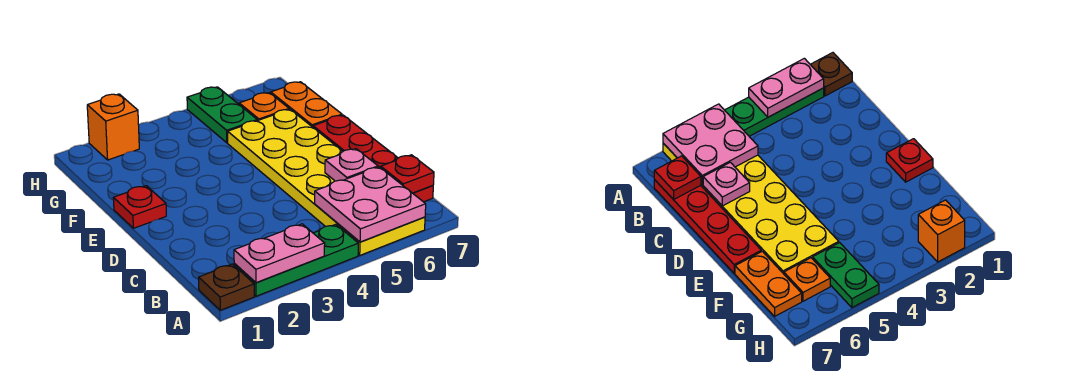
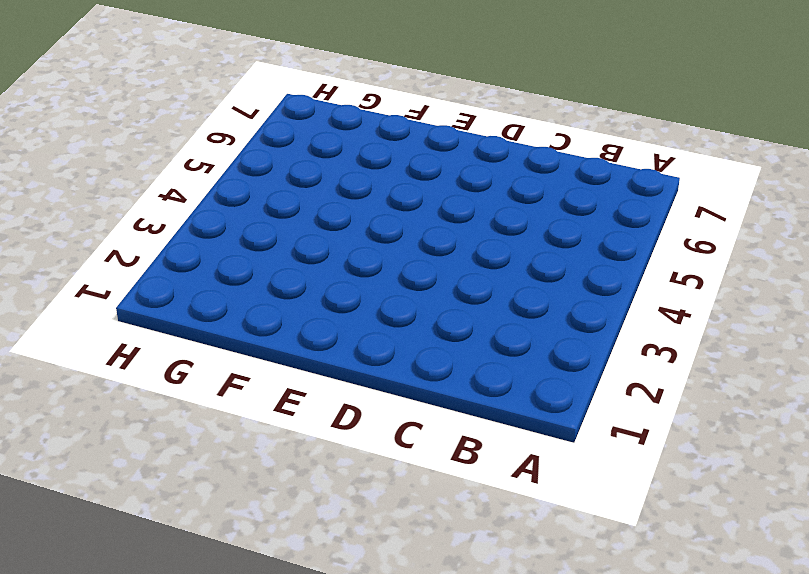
none -> brown 1x1 plate [199,264,254,310]
none -> green 1x3 plate [234,224,358,296]
none -> yellow 2x6 plate [228,109,425,255]

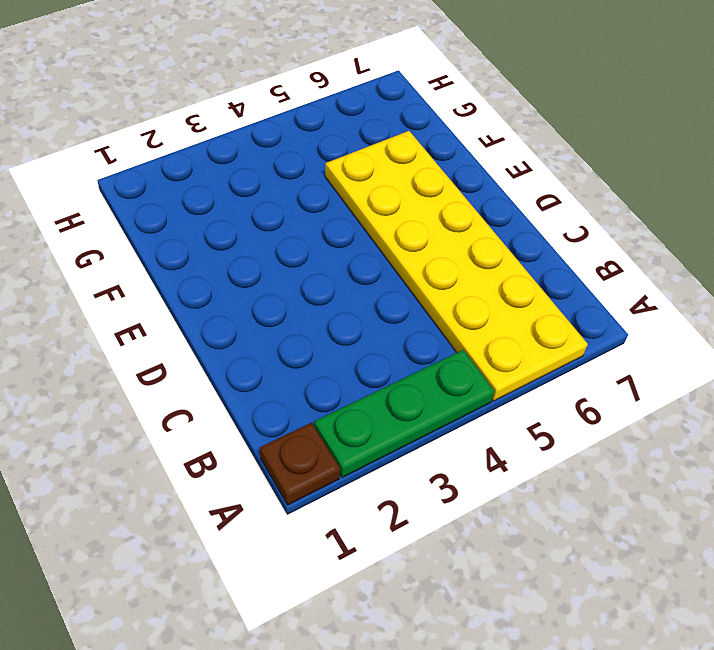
none -> red 1x4 plate [313,115,433,202]
none -> red 1x1 plate [113,186,166,228]
none -> orange 1x2 plate [271,82,342,127]

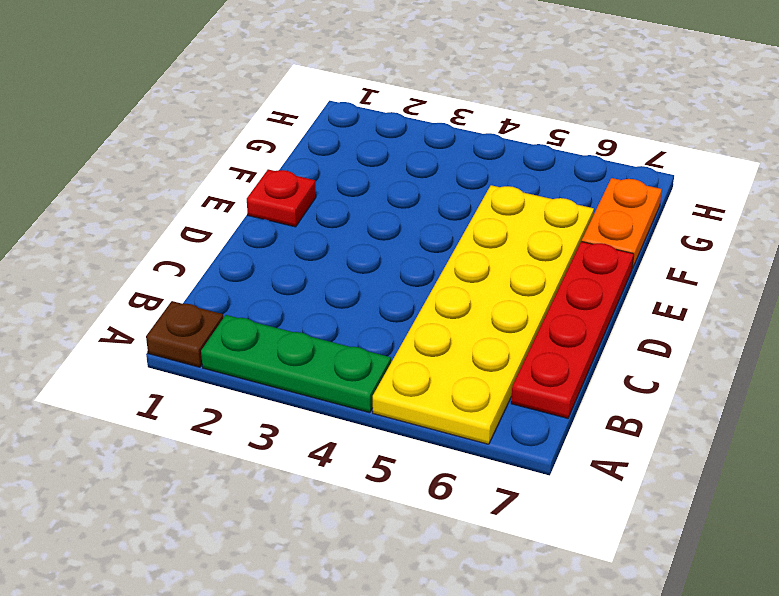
none -> green 1x2 plate [187,87,257,143]
none -> orange 1x1 plate [239,93,289,121]
none -> orange 1x1 brick [87,94,139,160]

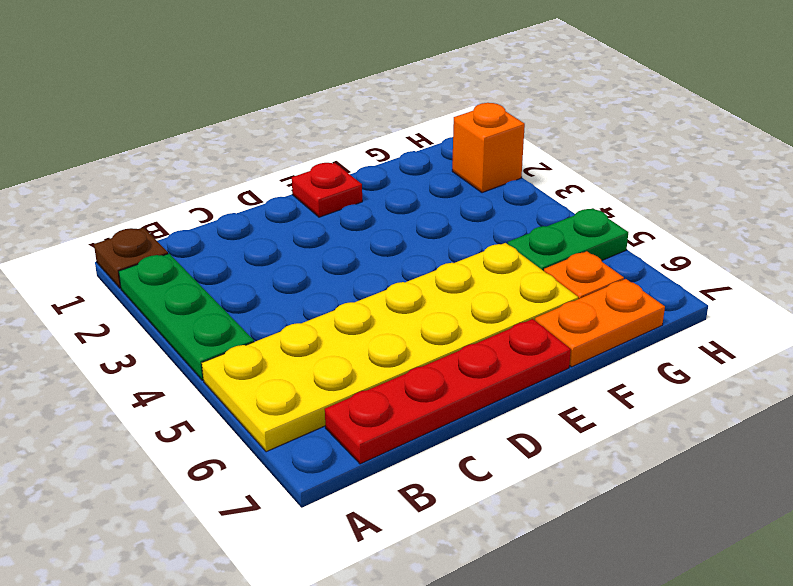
none -> pink 1x2 plate [234,224,325,283]
none -> pink 2x2 plate [315,167,426,242]
none -> red 1x1 plate [381,155,434,193]

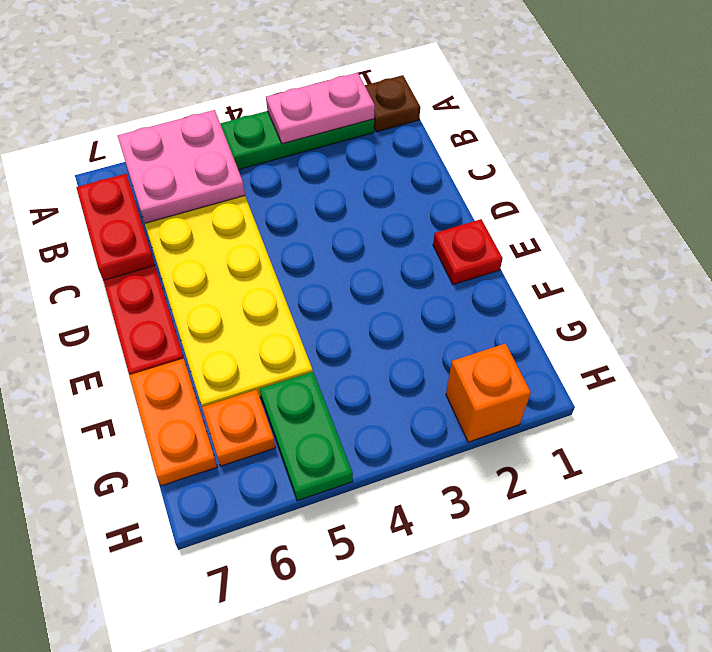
red 1x2 plate [76,174,155,280] -> red 1x1 plate [381,155,434,193]
none -> pink 1x1 plate [325,149,378,181]

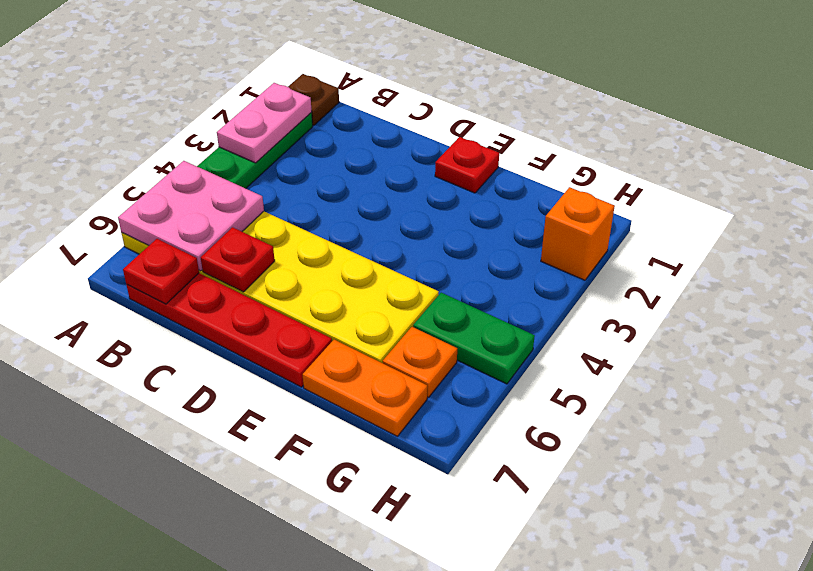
red 1x1 plate [201,227,275,292] -> pink 1x1 plate [325,149,378,181]

